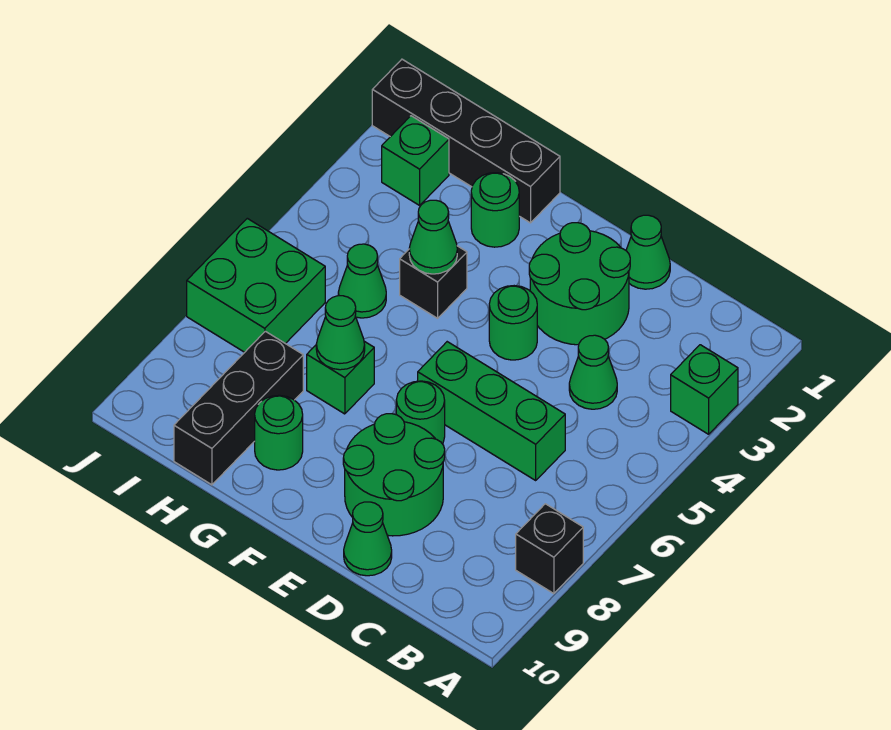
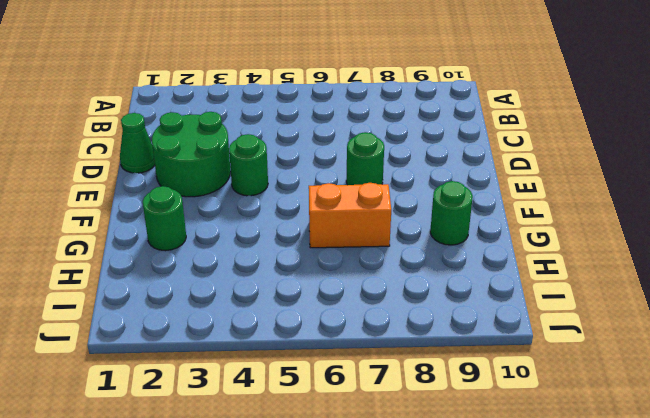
orange 1x2 brick [309,183,391,248] -> green 1x1 brick [307,341,374,414]
none -> green 1x1 brick [671,345,738,434]
none -> black 1x1 brick [516,504,583,594]
none -> green 1x1 cone [569,335,617,409]

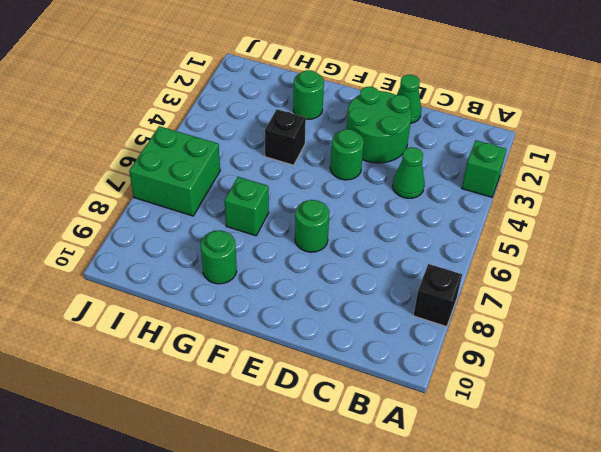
none -> green 1x3 brick [418,342,565,480]
none -> green 2x2 round brick [343,414,445,536]
none -> green 1x1 cone [344,502,392,576]

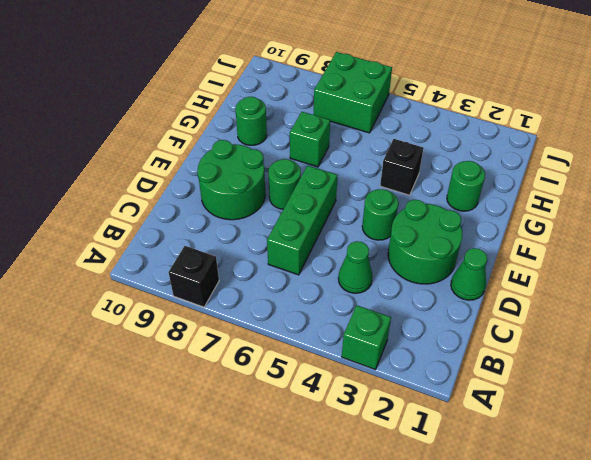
none -> green 1x1 cone [344,502,392,576]
none -> black 1x4 brick [372,59,560,223]
none -> green 1x1 cone [338,244,386,318]

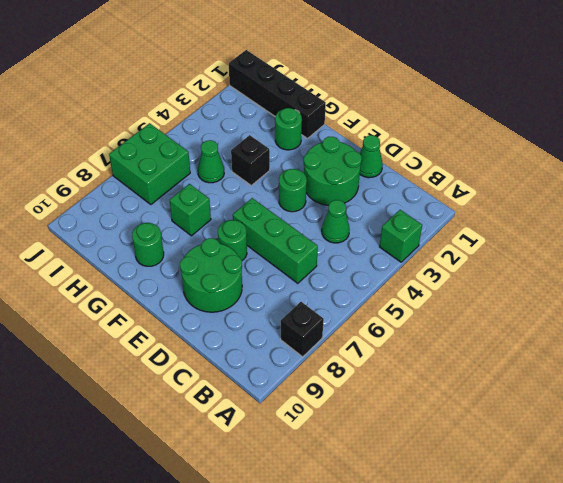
none -> green 1x1 cone [344,502,392,576]
none -> black 1x3 brick [174,331,303,485]
none -> green 1x1 brick [382,116,449,205]

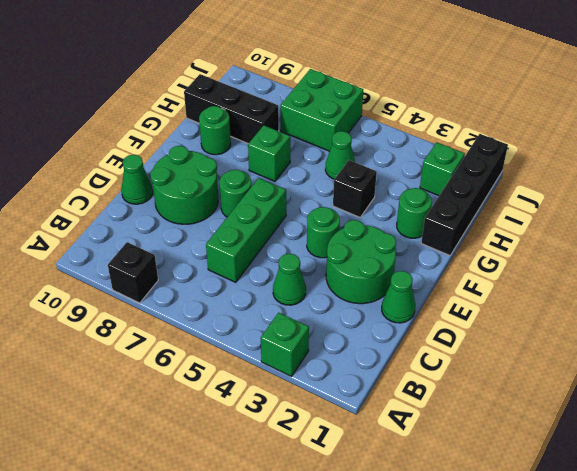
none -> green 1x1 cone [409,200,457,274]
none -> green 1x1 cone [316,296,365,370]

